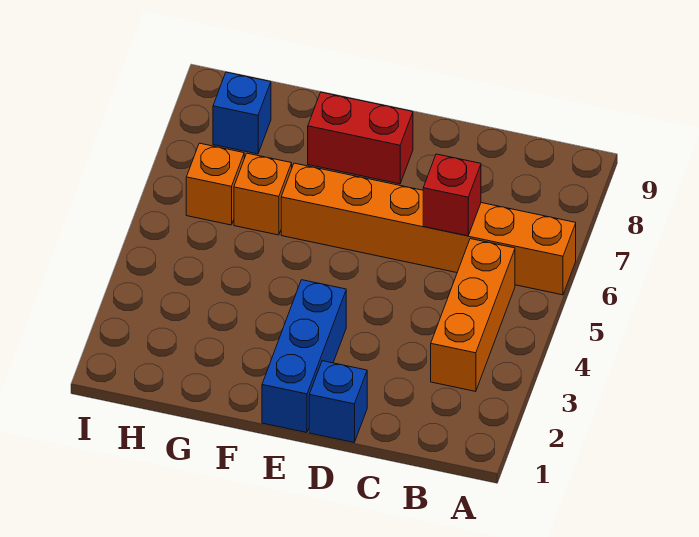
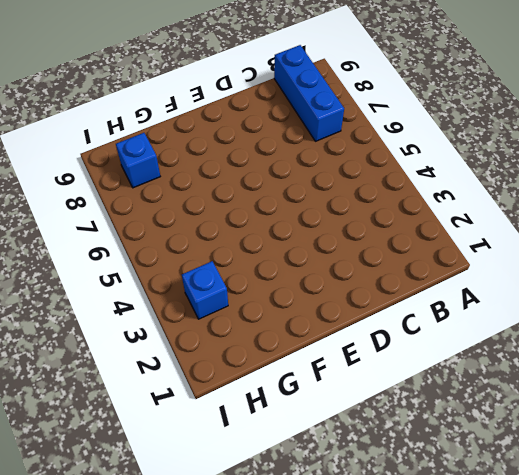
blue 1x3 brick [274,45,344,141] -> blue 1x3 brick moved to [262,280,346,433]
blue 1x1 brick [182,261,228,319] -> blue 1x1 brick moved to [309,361,367,442]
none -> orange 1x6 brick [281,163,576,295]
none -> orange 1x3 brick [431,239,515,392]

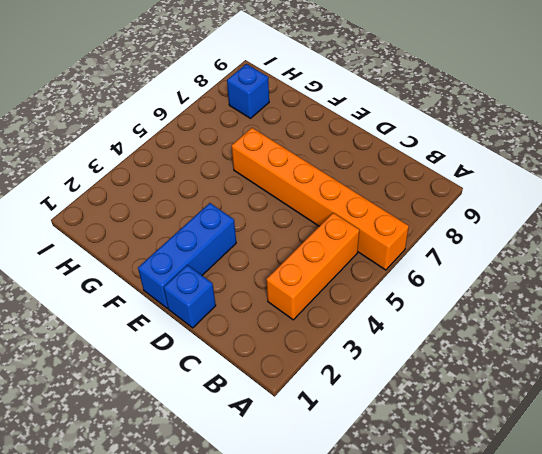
none -> red 1x2 brick [308,92,413,184]
none -> orange 1x1 brick [234,153,292,235]

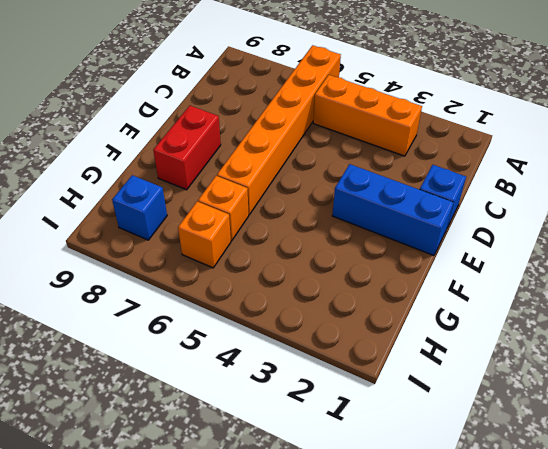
none -> red 1x1 brick [423,154,481,236]

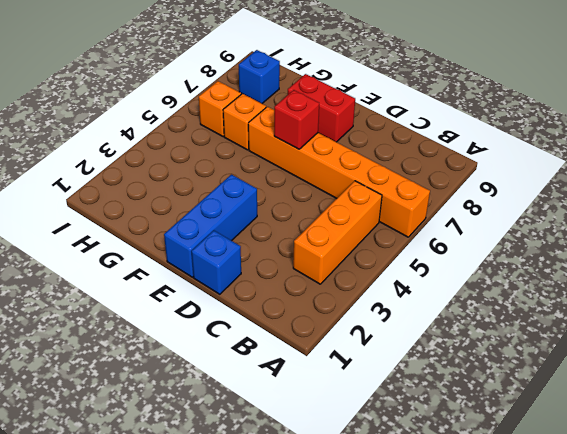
red 1x1 brick [274,90,319,149] -> red 1x1 brick moved to [423,154,481,236]

